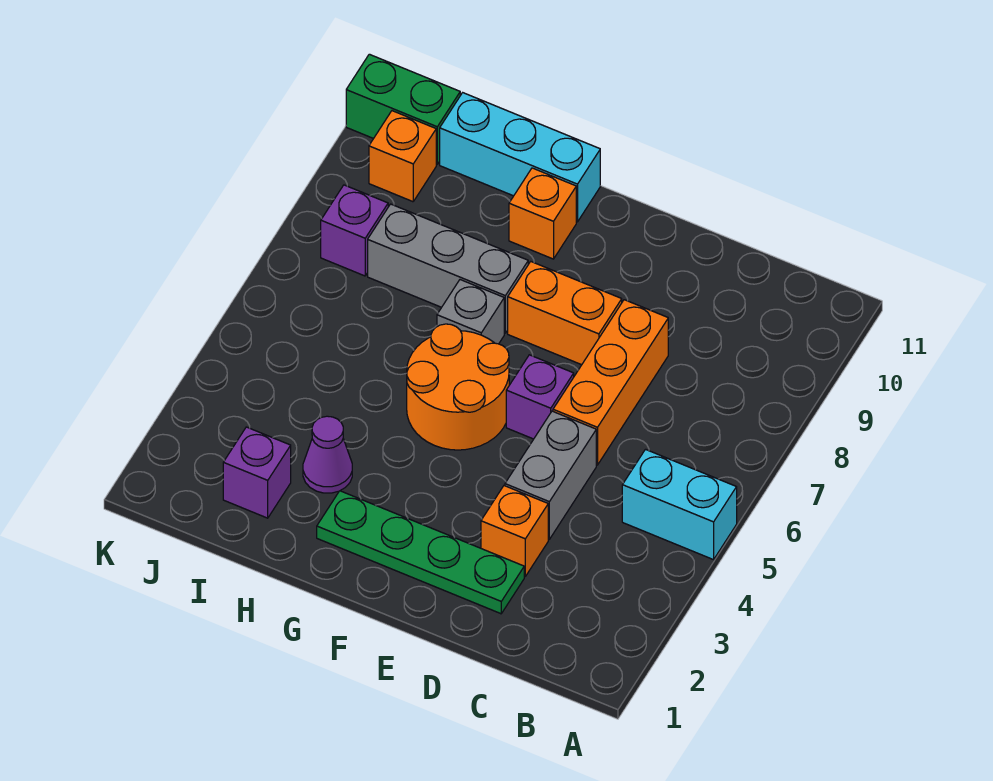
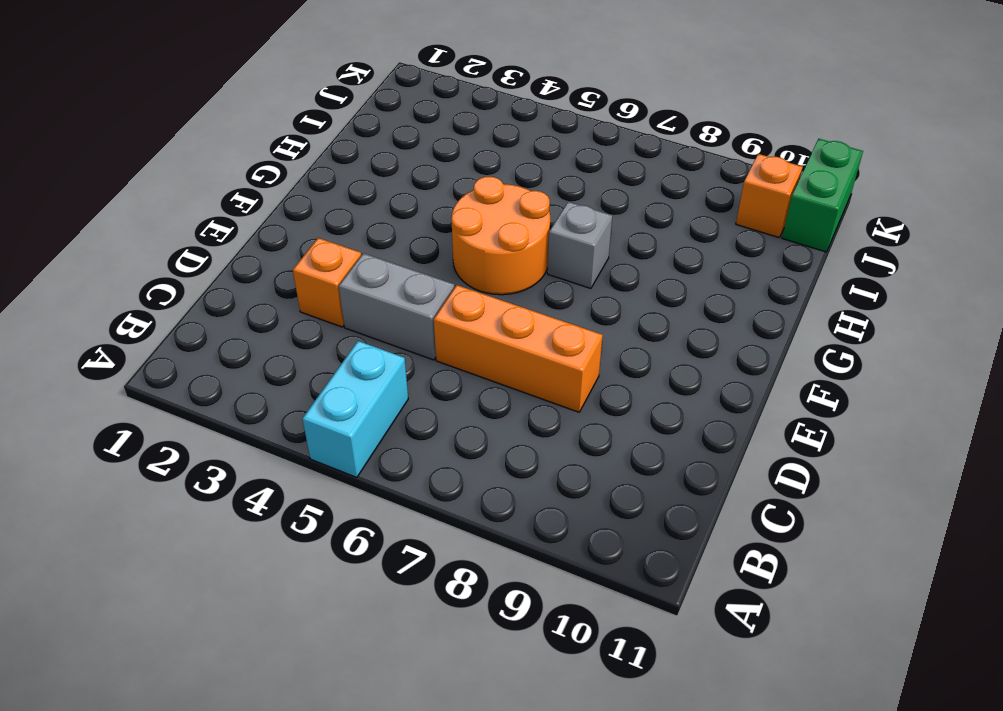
none -> green 1x4 plate [317,491,524,614]
none -> purple 1x1 brick [506,355,574,439]
none -> orange 1x2 brick [508,262,622,365]

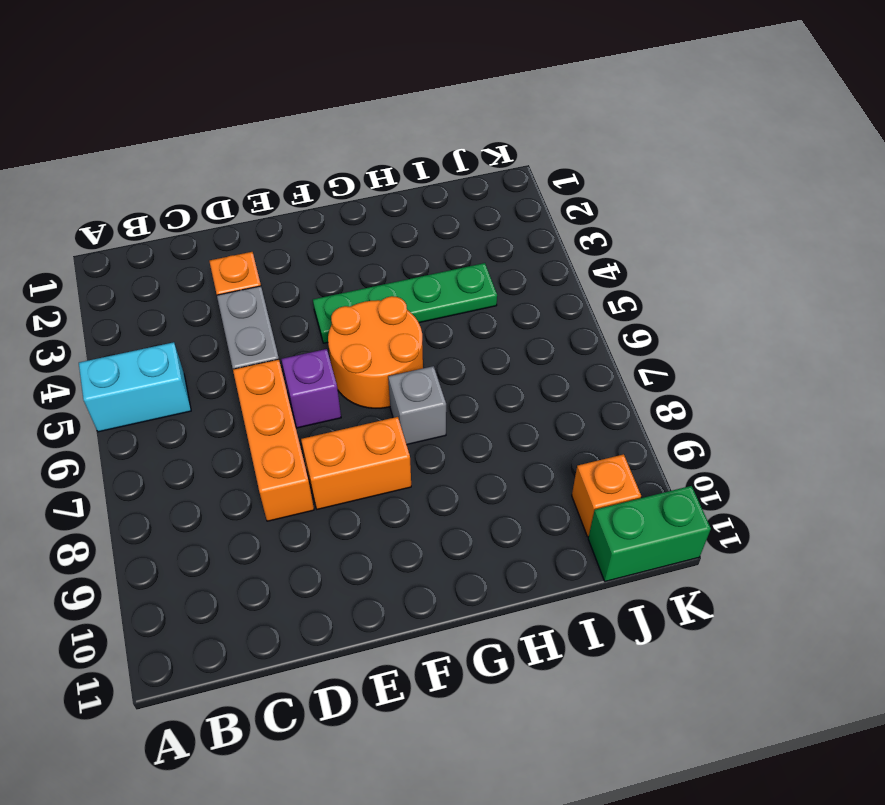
green 1x4 plate [313,263,497,343] -> green 1x4 plate moved to [317,491,524,614]
none -> grey 1x3 brick [368,204,528,333]
none -> orange 1x1 brick [509,168,576,259]
none -> cyan 1x3 brick [440,93,600,222]

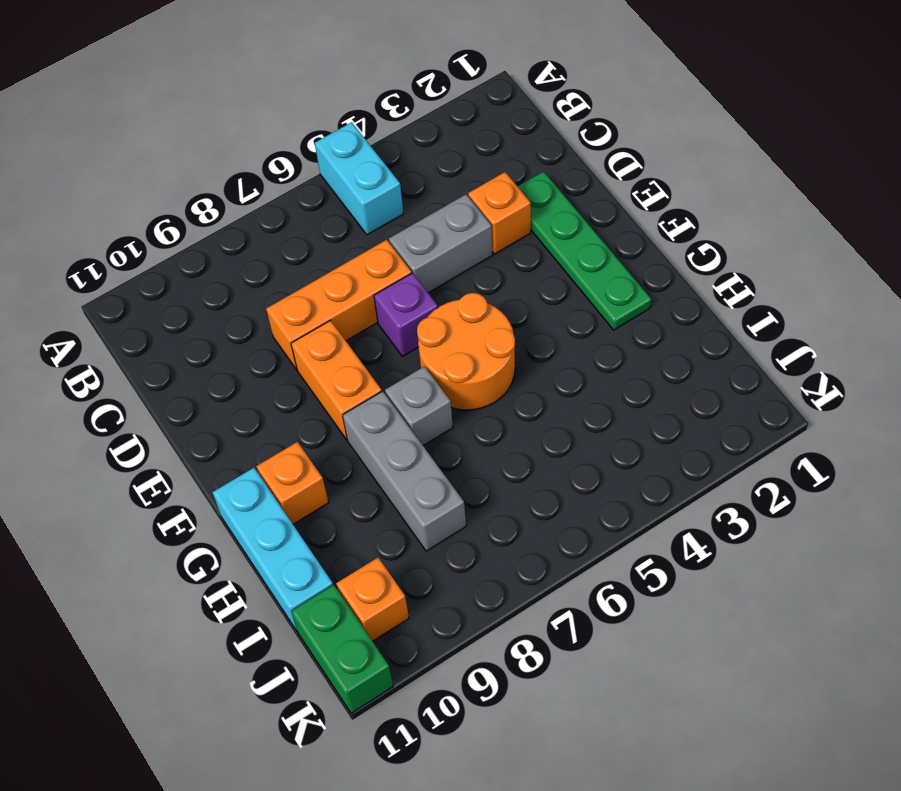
none -> purple 1x1 cone [303,416,352,493]
none -> purple 1x1 brick [223,427,291,518]
none -> purple 1x1 brick [321,185,388,276]

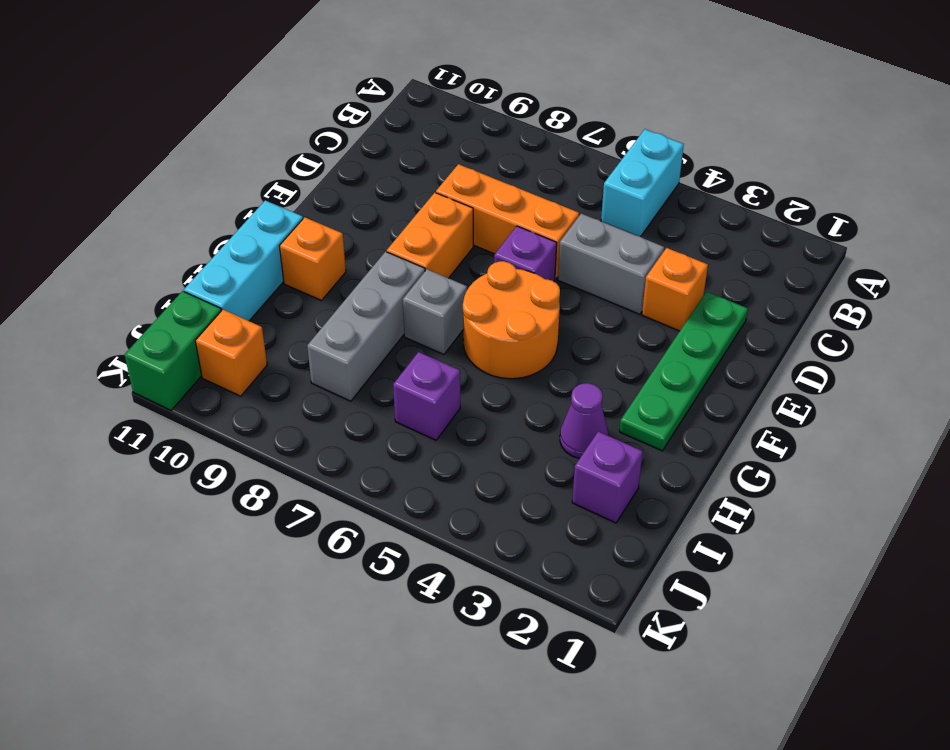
purple 1x1 brick [393,352,460,440] -> purple 1x1 brick moved to [321,185,388,276]

